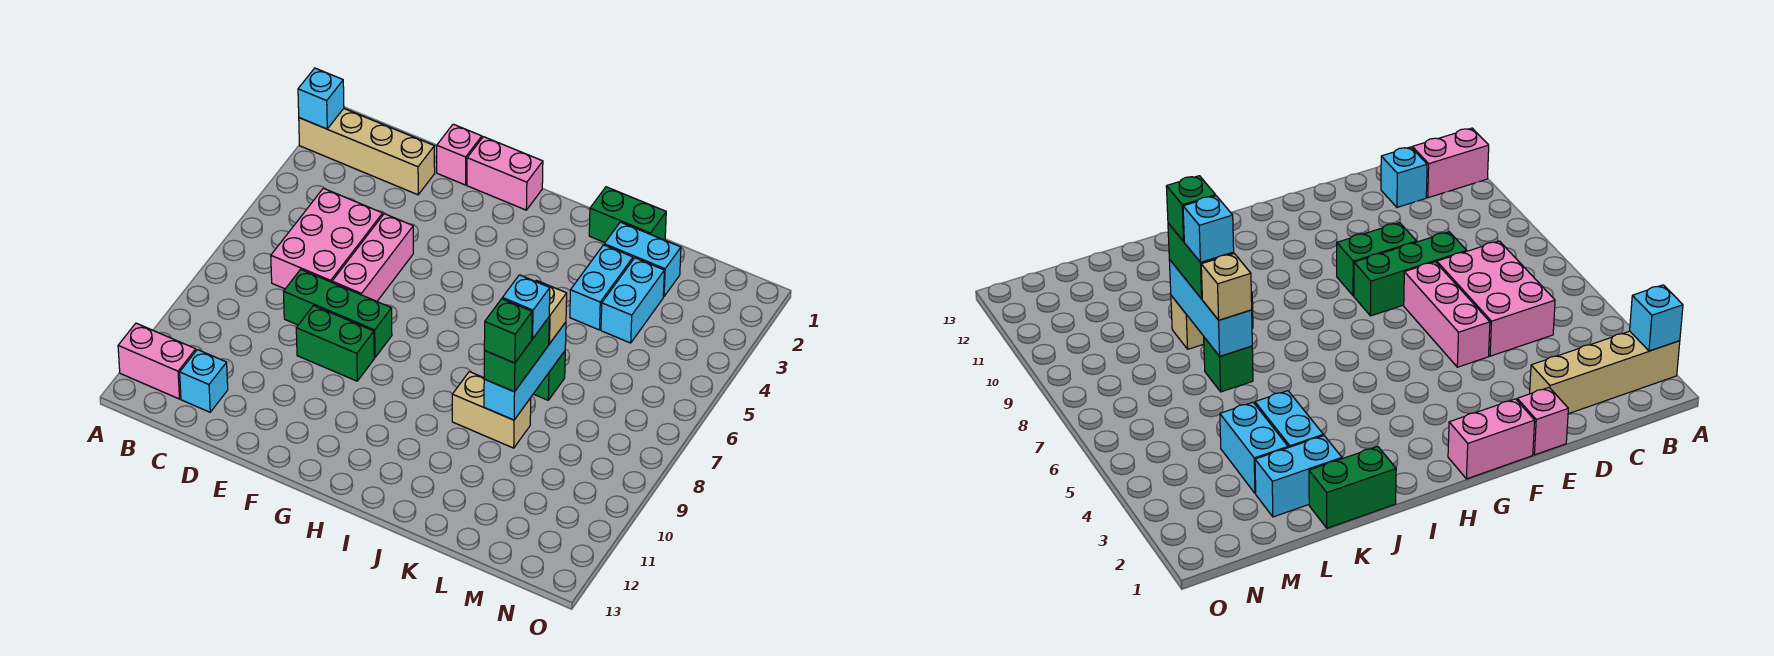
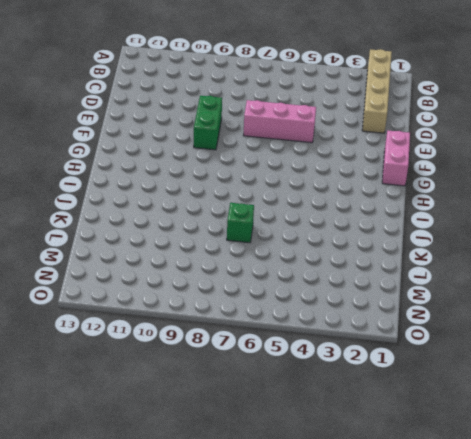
none -> pink 1x2 brick [118,323,196,399]
none -> pink 2x3 brick [271,188,383,289]
none -> cyan 1x1 brick [180,350,228,412]

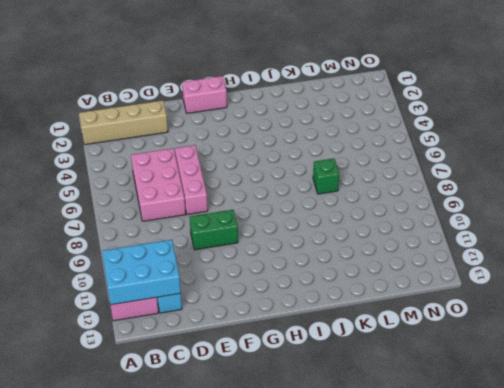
cyan 2x3 brick [102,240,181,305] -> none
none -> green 1x3 brick [283,269,392,358]
none -> pink 1x1 brick [437,124,482,185]
none -> green 1x2 brick [589,187,666,243]

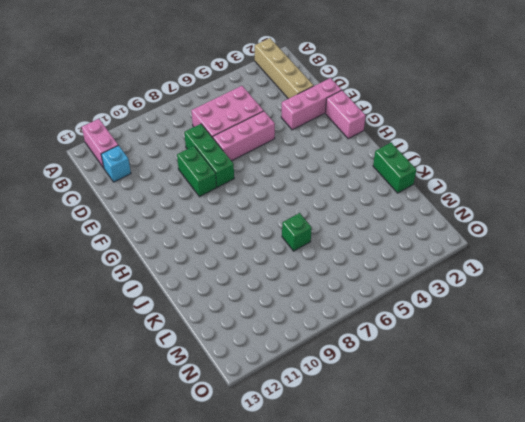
pink 1x3 brick [281,78,342,130] -> pink 1x1 brick [437,124,482,185]
none -> tan 1x2 brick [452,372,531,448]
none -> cyan 1x2 brick [604,222,681,297]
none -> cyan 1x2 brick [570,245,633,330]

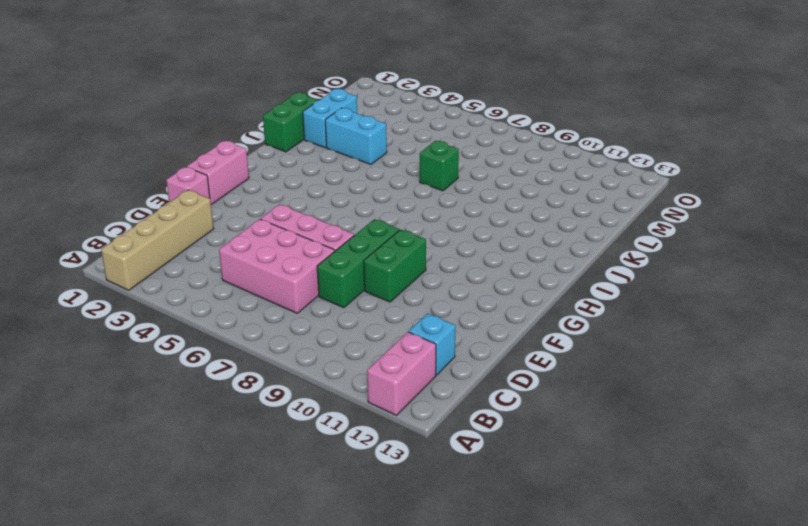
none -> tan 1x2 brick [452,372,531,448]
none -> cyan 1x2 brick [601,258,664,343]
none -> cyan 1x1 brick [298,68,344,129]

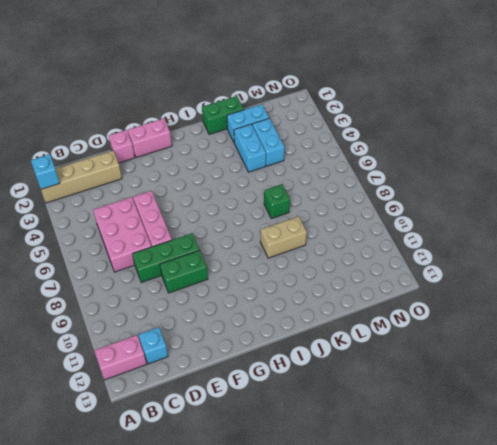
none -> cyan 1x3 brick [484,322,566,420]
none -> tan 1x1 brick [536,280,567,344]
none -> green 1x2 brick [484,317,549,392]

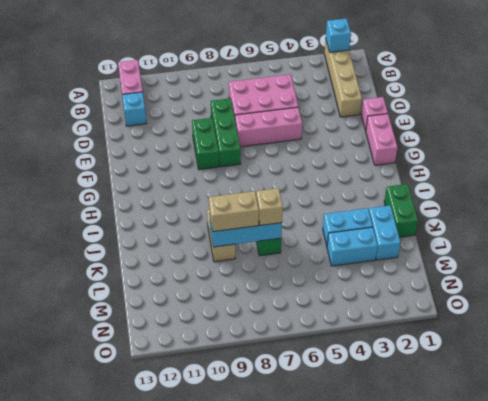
tan 1x2 brick [209,191,259,232] -> green 1x2 brick [484,317,549,392]
none -> cyan 1x1 brick [502,275,550,339]
none -> green 1x1 brick [484,299,532,363]

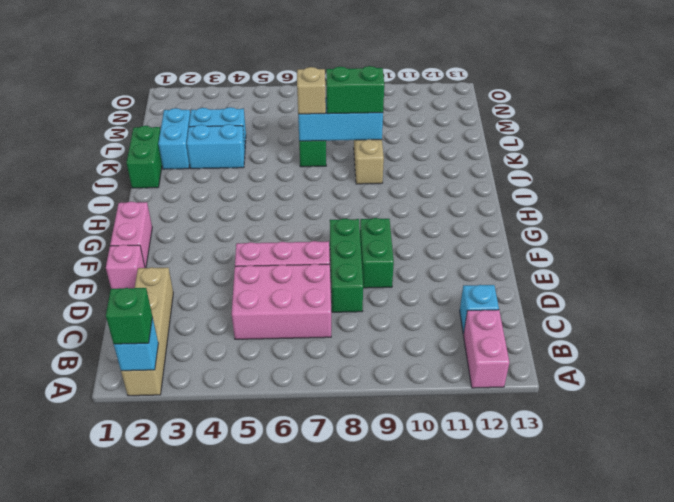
green 1x1 brick [106,288,152,344] -> green 1x1 brick moved to [484,299,532,363]
none -> cyan 1x1 brick [502,275,550,339]

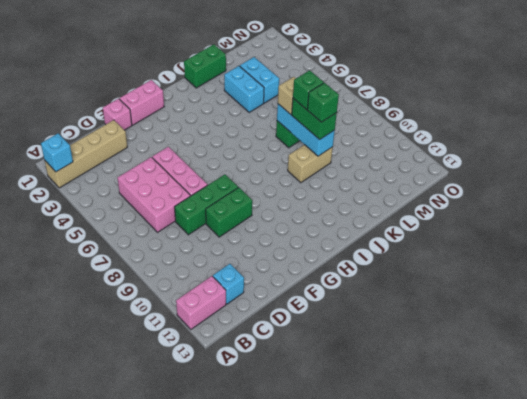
green 1x1 brick [293,70,324,110] -> cyan 1x1 brick [502,275,550,339]
none -> cyan 1x2 brick [604,222,681,297]

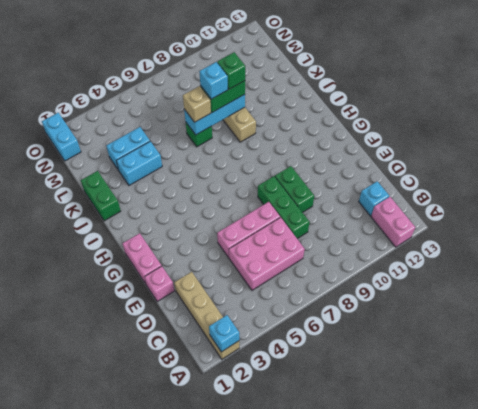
cyan 1x2 brick [42,113,81,161] -> cyan 1x2 brick moved to [604,222,681,297]

